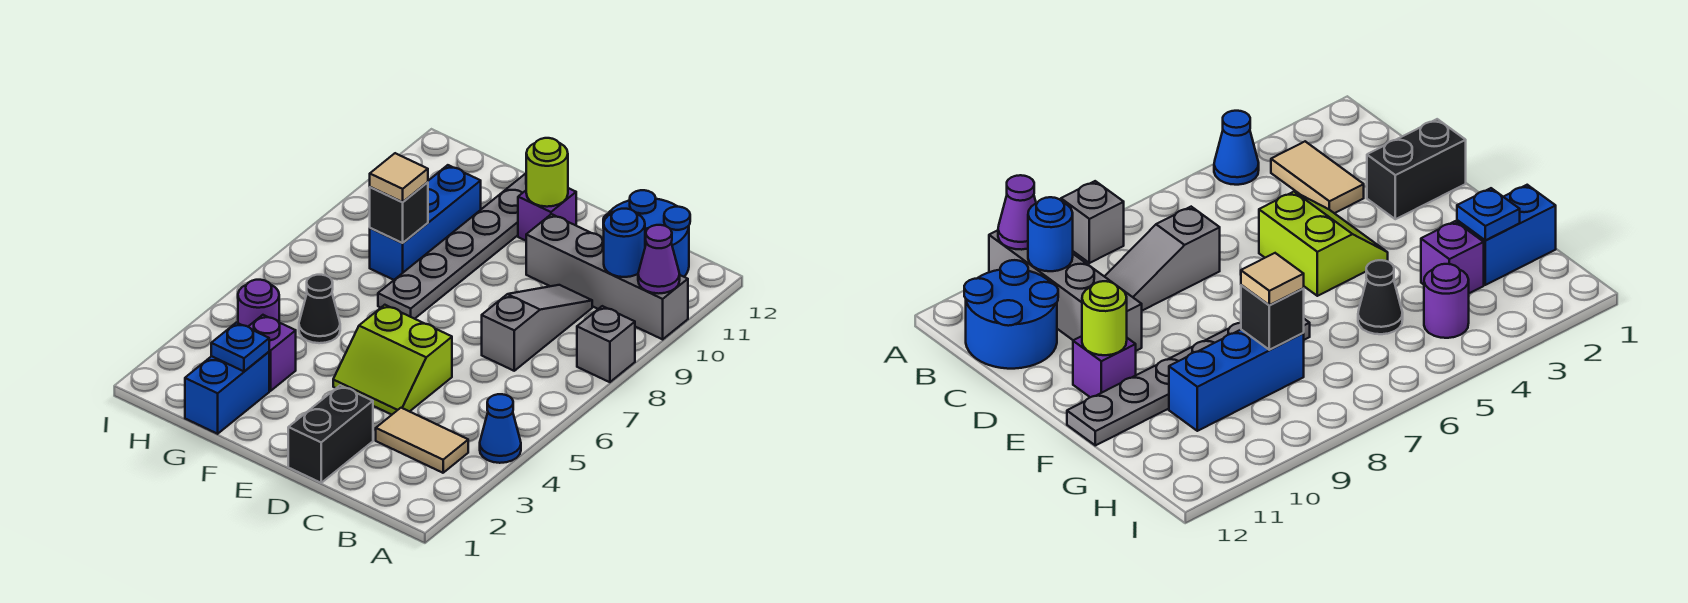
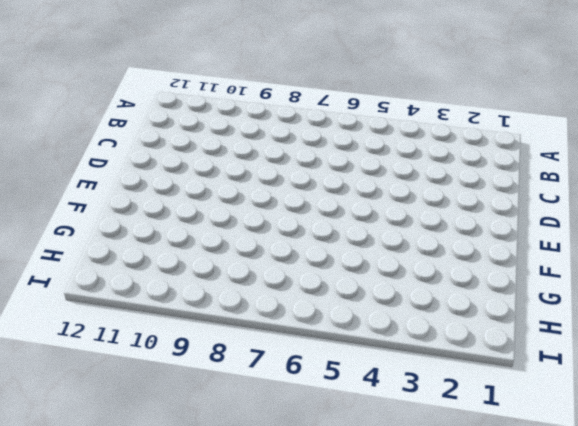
none -> blue 1x1 cone [480,394,521,463]
none -> grey 1x1 brick [577,306,635,382]
none -> grey 1x4 brick [526,214,688,339]

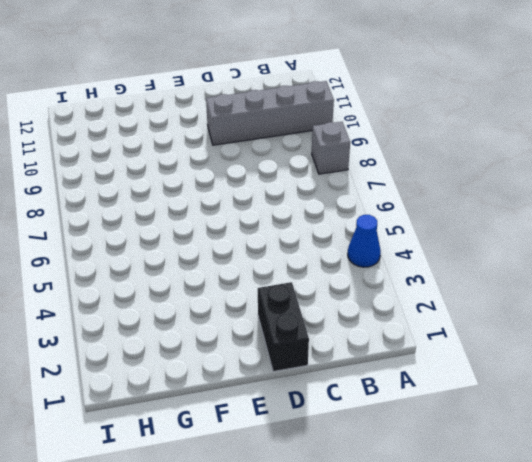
none -> tan 1x2 tile [376,408,468,473]
none -> blue 2x2 round brick [603,190,690,277]
none -> grey 1x3 slope [482,285,592,371]

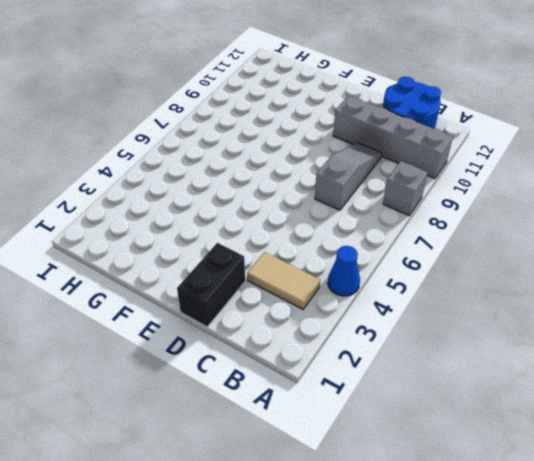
none -> lime 2x2 slope [333,305,452,415]
none -> purple 1x1 brick [518,188,576,241]
none -> grey 1x6 plate [378,174,526,319]

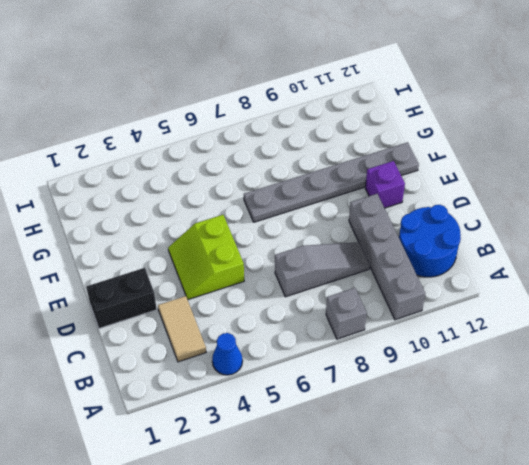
none -> blue 1x2 brick [185,352,269,434]
none -> purple 1x1 brick [248,315,296,391]
none -> black 1x1 cone [299,275,340,343]

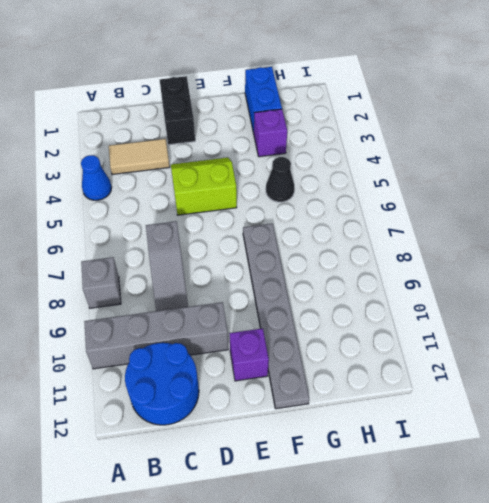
none -> blue 1x3 brick [370,165,481,280]
none -> purple 1x1 round brick [238,280,279,327]
none -> purple 1x1 cone [638,225,680,294]

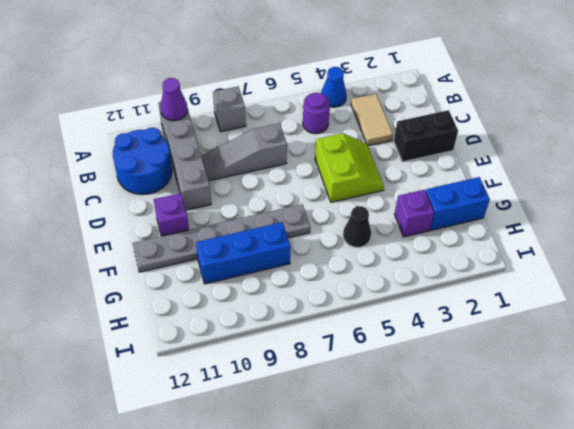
purple 1x1 round brick [303,93,330,134] -> purple 1x1 round brick moved to [238,280,279,327]
none -> blue 1x1 round brick [604,209,645,277]
none -> lime 1x1 round brick [526,138,568,207]
none -> blue 1x1 plate [211,323,269,371]

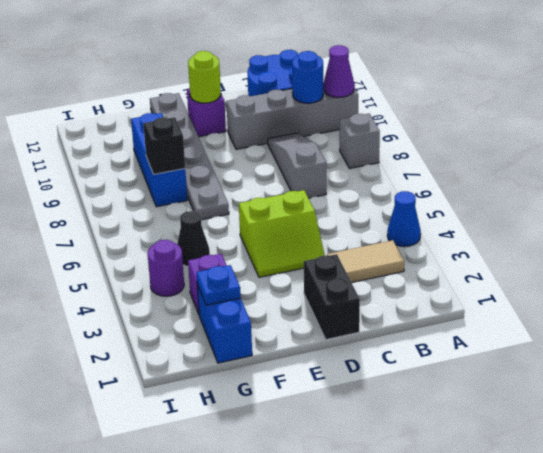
none -> tan 1x1 tile [370,153,428,202]

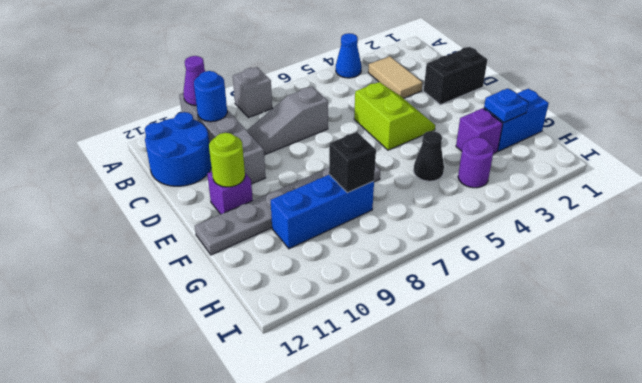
none -> tan 1x1 tile [370,153,428,202]

